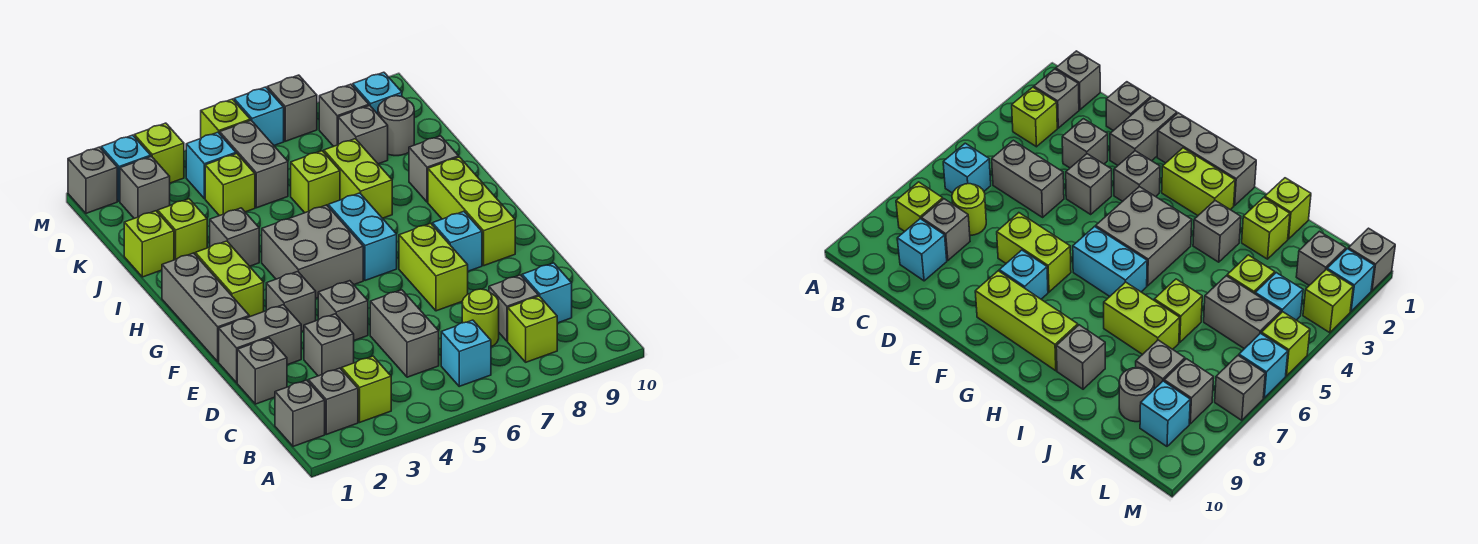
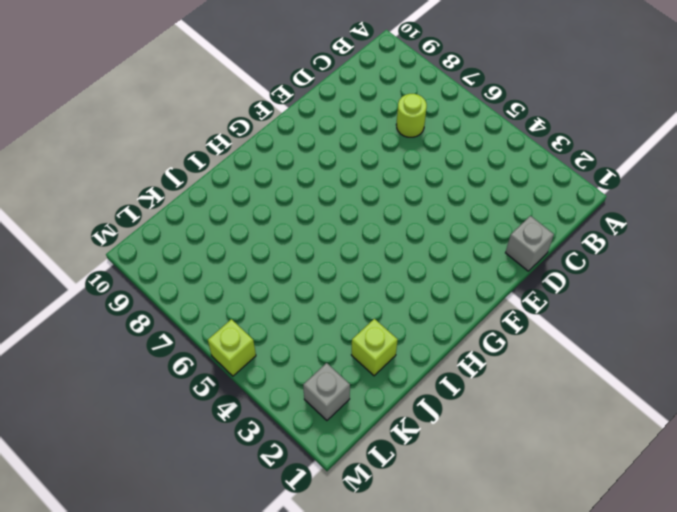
none -> grey 1x1 brick [275,380,325,447]
none -> grey 1x1 brick [308,368,358,434]
none -> lime 1x1 brick [342,356,391,422]
none -> cyan 1x1 brick [441,320,491,386]

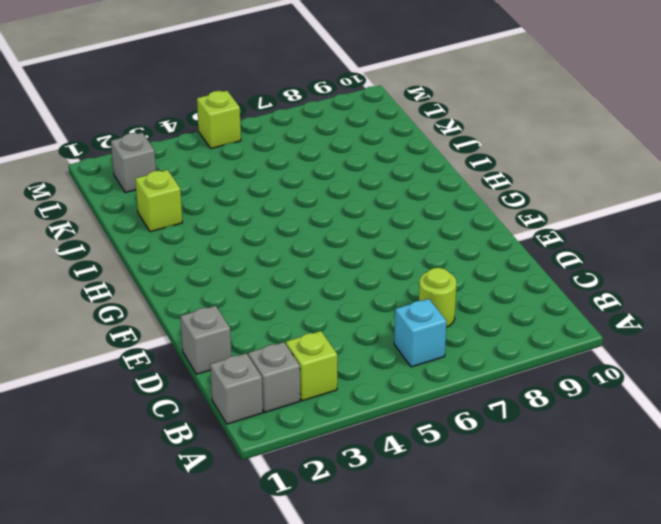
none -> lime 1x1 brick [508,296,557,362]
none -> grey 1x2 brick [370,290,439,377]
none -> grey 1x1 brick [489,275,538,341]
none -> cyan 1x1 brick [522,263,572,323]

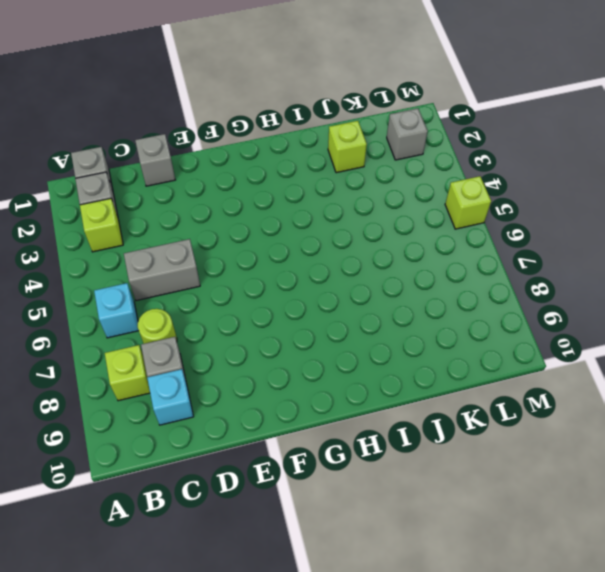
none -> grey 1x1 brick [304,314,354,376]
none -> grey 1x2 brick [219,305,301,383]
none -> grey 1x1 brick [318,281,368,340]
none -> lime 1x2 brick [399,223,468,311]

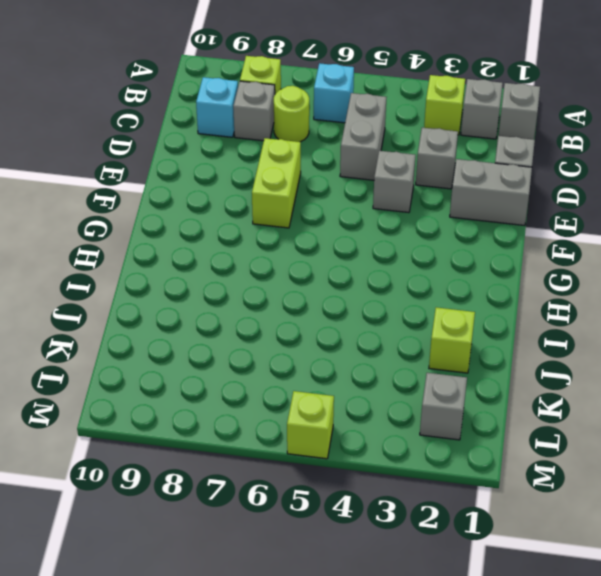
none -> grey 1x3 brick [162,253,249,362]
none -> grey 1x1 brick [266,271,316,332]
none -> cyan 1x1 brick [432,211,482,271]
none -> lime 1x3 brick [428,157,515,266]

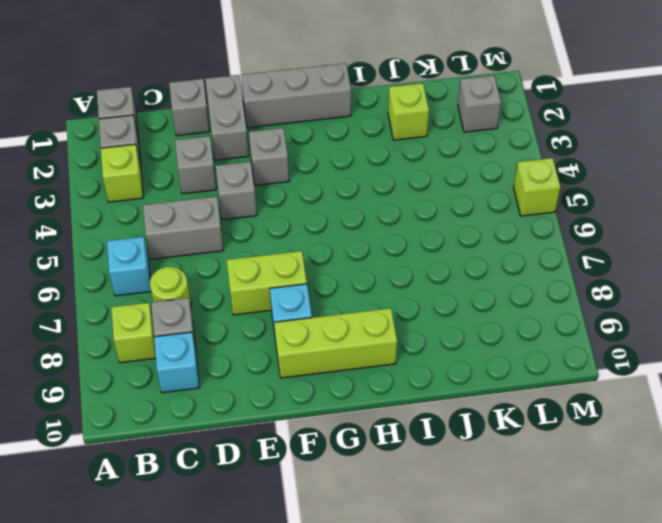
none -> lime 1x2 brick [195,241,264,317]
none -> grey 2x2 brick [262,205,363,298]
none -> cyan 1x2 brick [328,193,397,281]
none -> grey 1x1 brick [210,208,259,266]

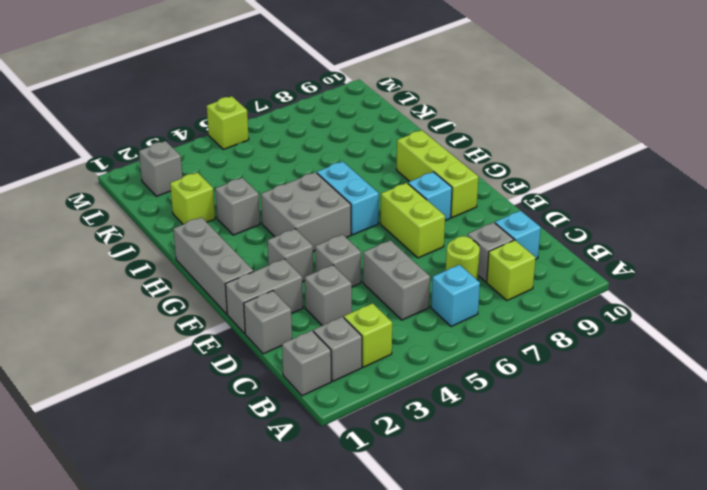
none -> lime 1x2 brick [195,241,264,317]
none -> lime 1x2 brick [324,139,392,218]
none -> grey 1x1 brick [409,136,459,202]
none -> lime 1x1 brick [124,211,174,277]

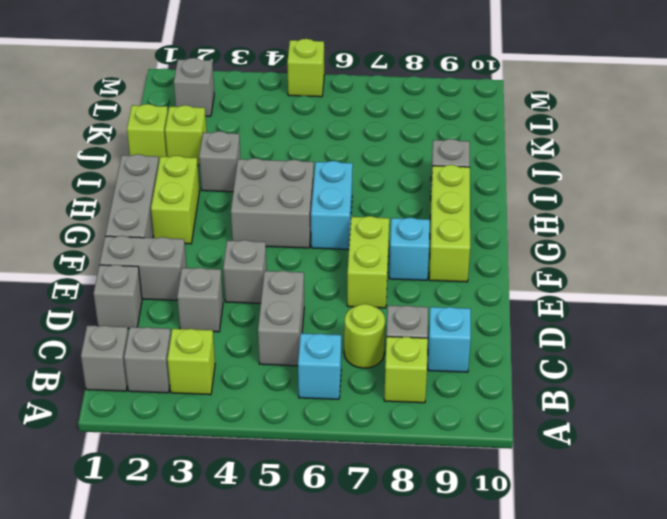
none -> grey 1x1 brick [266,271,316,332]
none -> lime 1x2 brick [324,139,392,218]
none -> lime 1x1 brick [291,151,340,213]
none -> lime 1x1 brick [205,154,255,216]

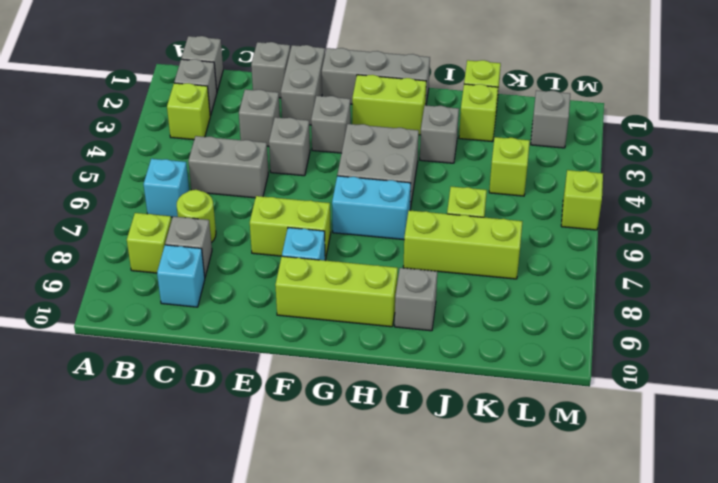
lime 1x3 brick [403,210,523,279] -> lime 1x2 brick [324,139,392,218]
none -> grey 1x2 brick [220,120,288,208]
none -> grey 1x1 brick [338,105,388,164]
none -> grey 1x1 round brick [378,96,414,156]
none -> cyan 1x1 brick [186,132,236,199]

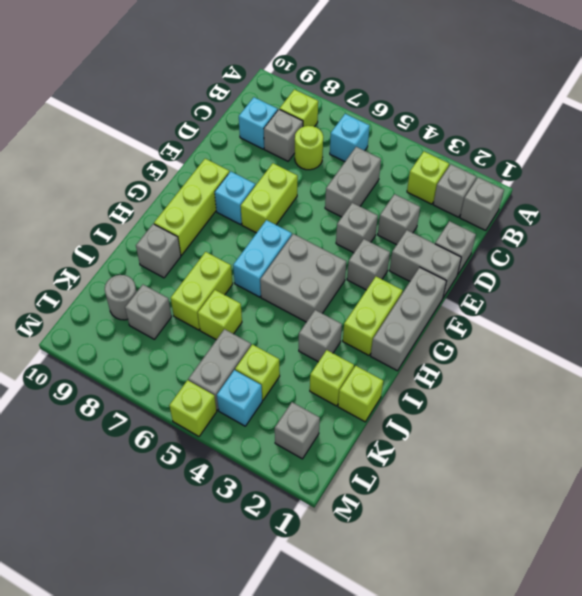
none -> grey 1x1 brick [319,84,369,146]
none -> cyan 1x1 brick [353,72,402,114]
none -> grey 1x1 brick [68,147,117,213]
none -> cyan 1x1 brick [101,135,151,201]

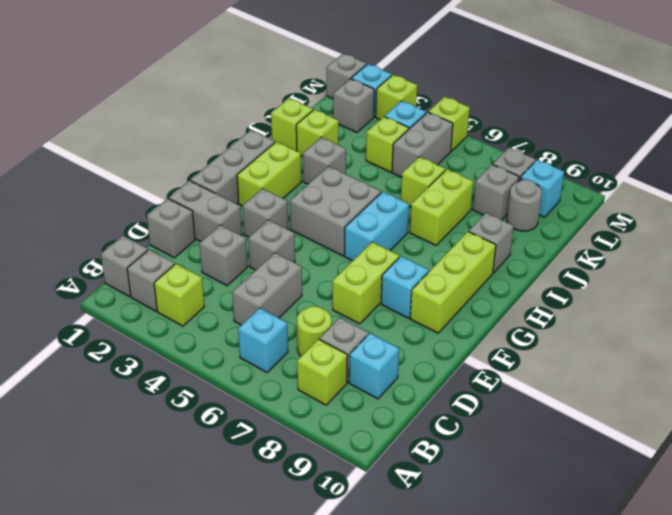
none -> cyan 1x1 brick [234,87,284,145]
none -> grey 1x1 brick [267,75,317,141]

